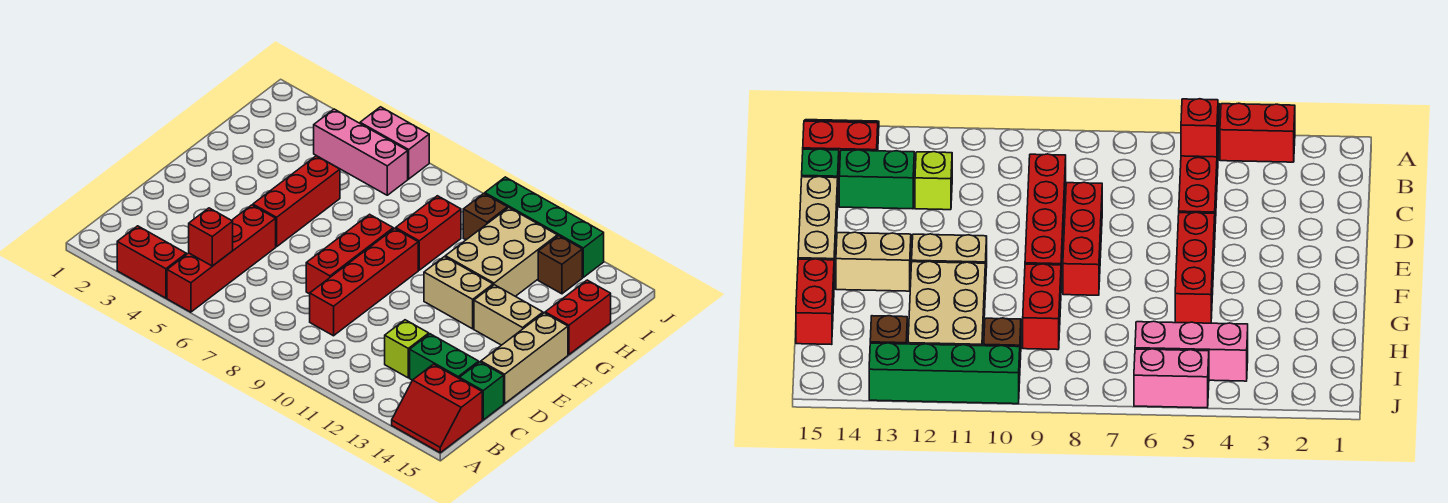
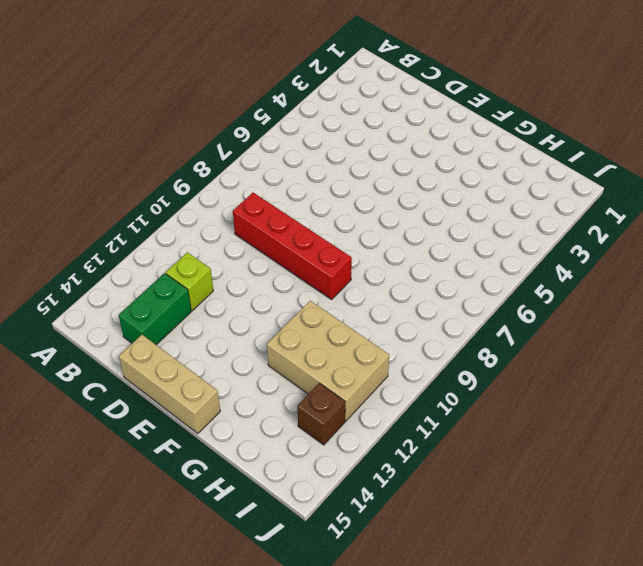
none -> red 1x2 brick [117,226,186,298]
none -> red 1x4 brick [167,205,276,312]
none -> red 2x2 slope [392,364,482,453]

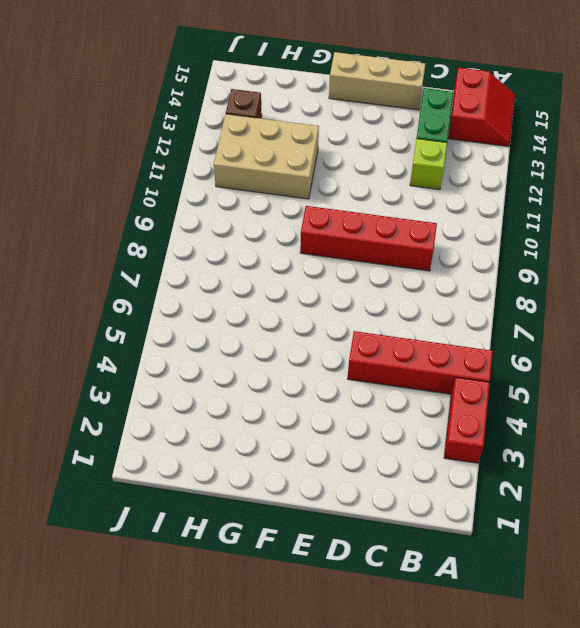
none -> green 1x1 brick [459,362,504,420]
none -> red 1x3 brick [306,214,393,294]
none -> red 1x3 brick [253,156,340,247]

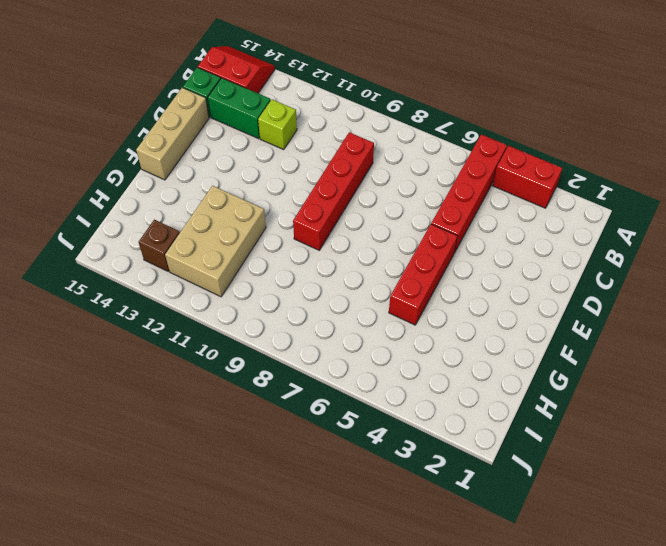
none -> red 1x3 brick [306,214,393,294]
none -> tan 1x2 brick [424,257,493,329]
none -> tan 1x2 brick [474,285,543,345]

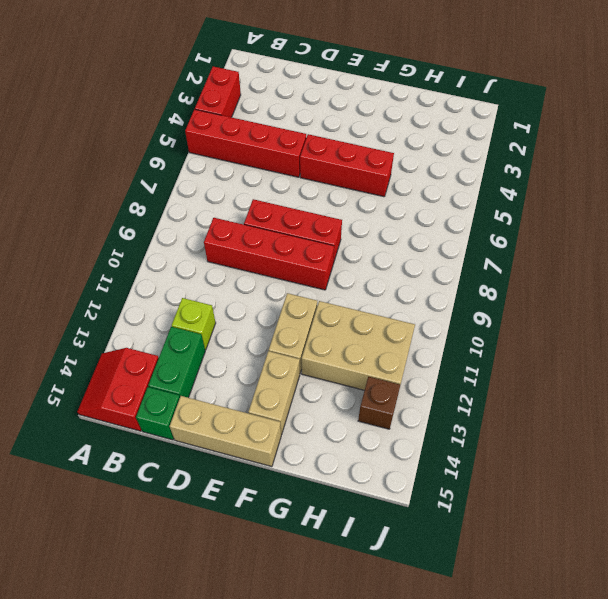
none -> red 1x2 brick [396,196,461,270]
none -> red 1x2 brick [545,280,611,355]
none -> pink 1x3 brick [314,109,408,195]

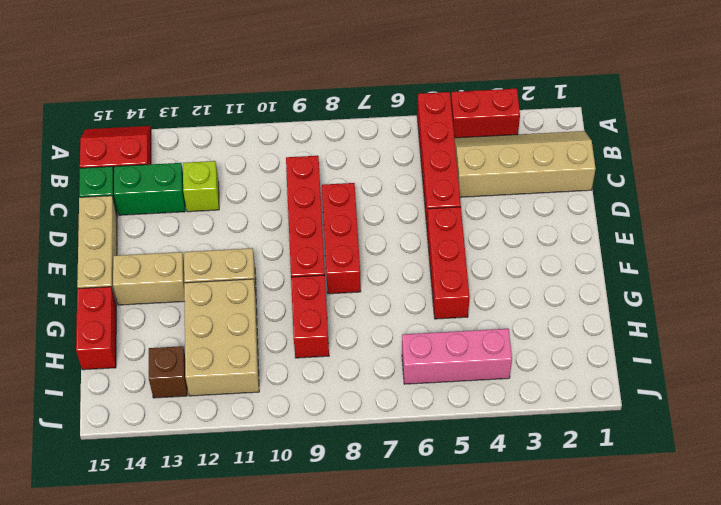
tan 2x4 slope [454,131,596,197] -> none
none -> brown 1x1 brick [463,194,508,240]
none -> pink 1x2 brick [360,107,429,179]
none -> green 1x4 brick [485,177,604,277]

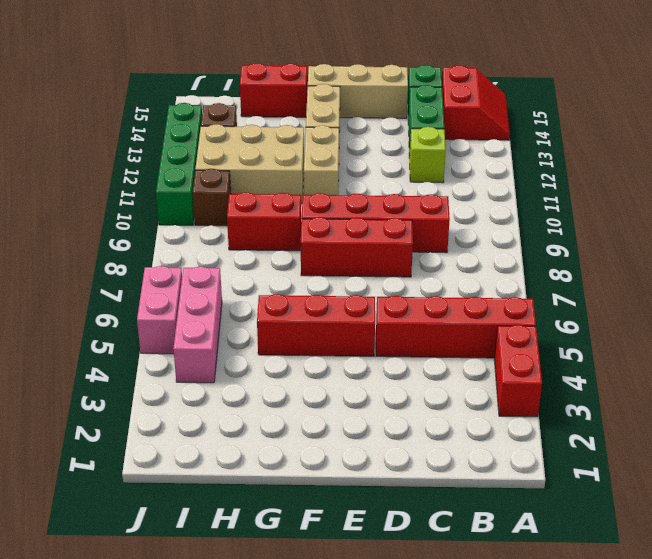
none -> red 1x1 brick [189,208,233,266]

